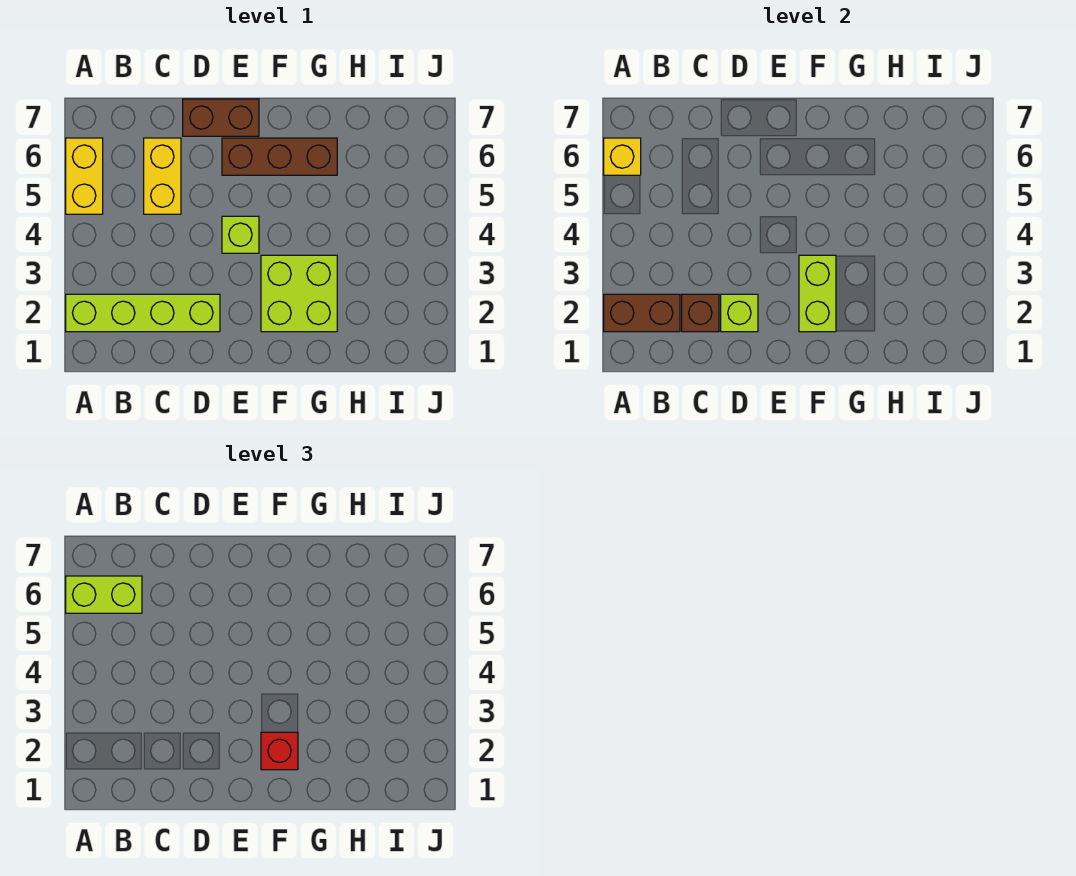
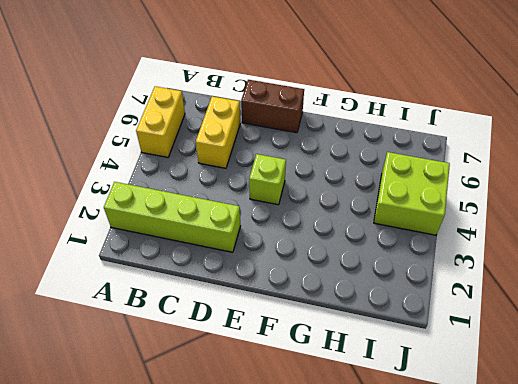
lime 2x2 brick [374,152,450,235] -> lime 2x2 brick moved to [261,255,337,332]
none -> brown 1x3 brick [222,138,337,175]
none -> brown 1x2 brick [604,294,680,332]
none -> yellow 1x1 brick [604,138,641,175]

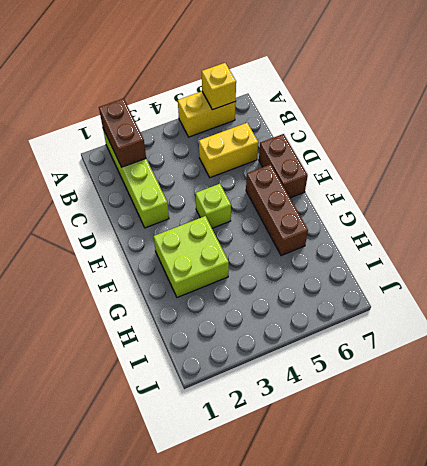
none -> brown 1x1 brick [682,294,719,332]
none -> lime 1x1 brick [721,294,758,332]
none -> lime 1x2 brick [799,255,836,332]

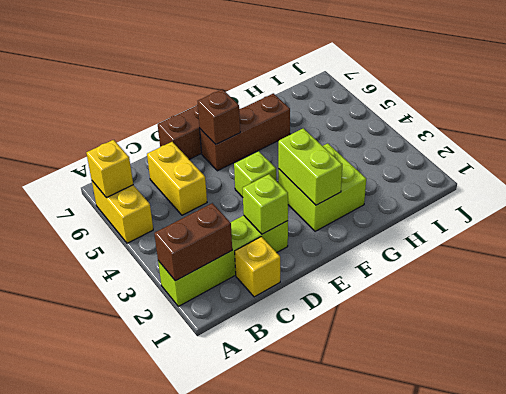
yellow 1x1 brick [235,237,280,297] -> none
brown 1x1 brick [198,89,240,144] -> brown 1x1 brick moved to [682,294,719,332]
none -> lime 1x2 brick [66,576,142,613]
none -> red 1x1 brick [261,732,298,770]

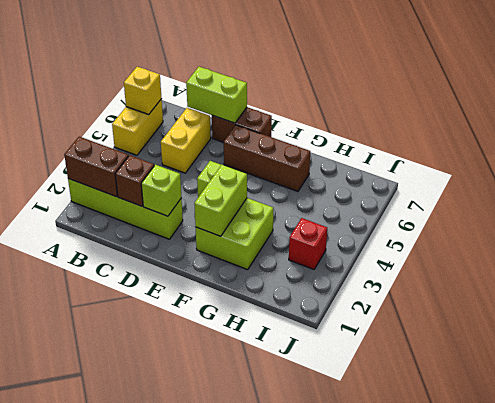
lime 1x2 brick [186,67,247,123] -> lime 1x2 brick moved to [66,576,142,613]
red 1x1 brick [289,218,327,269] -> red 1x1 brick moved to [261,732,298,770]

